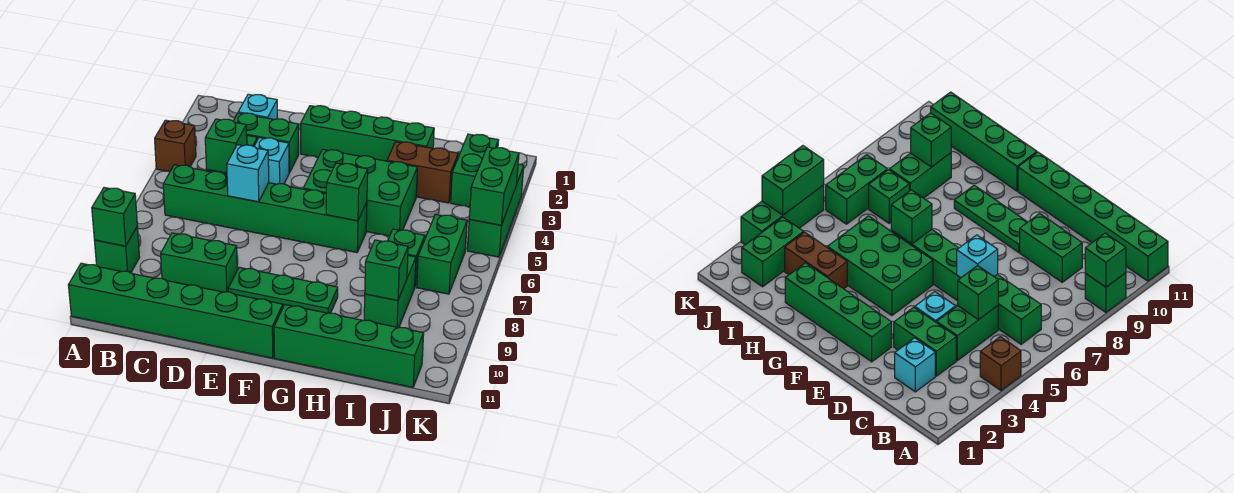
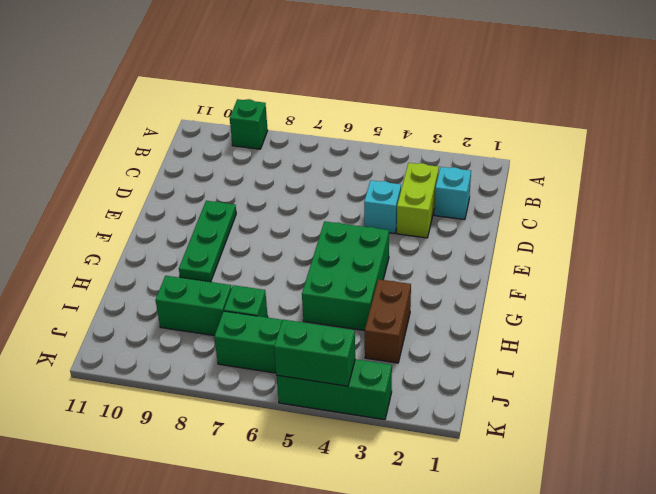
lime 1x2 brick [397,163,439,238] -> green 1x2 brick [234,113,299,173]
none -> brown 1x1 brick [155,120,196,172]
none -> green 1x6 brick [68,263,283,358]
none -> green 1x6 brick [163,165,367,253]

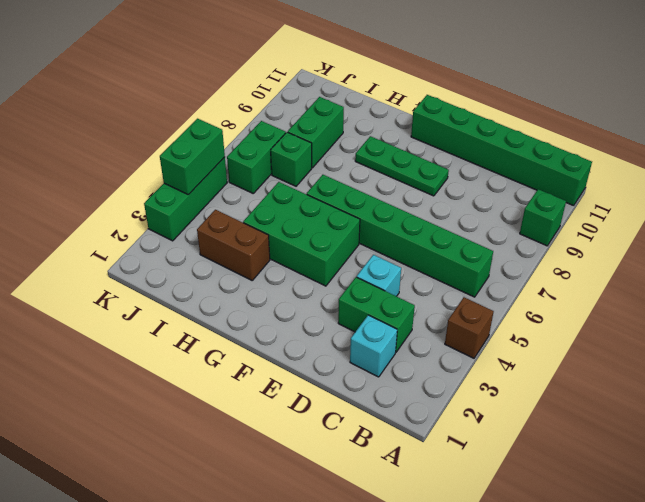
none -> green 1x2 brick [937,306,998,360]
none -> green 1x2 brick [161,233,237,292]
none -> green 1x4 brick [301,106,434,161]

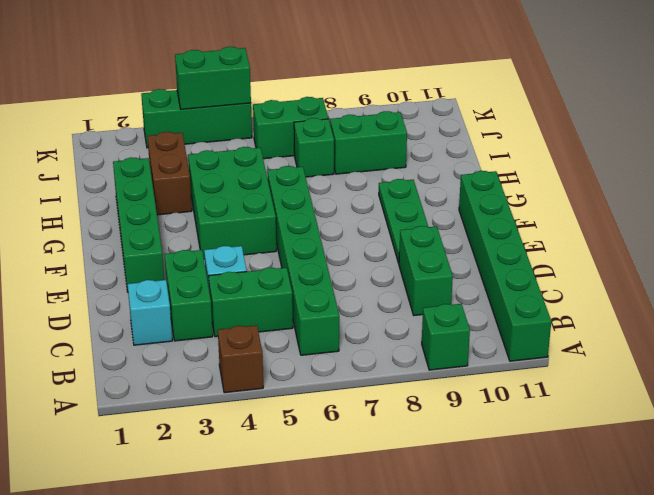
none -> green 1x4 brick [274,305,424,387]
none -> green 1x2 brick [451,134,499,207]
none -> green 1x1 brick [92,188,137,246]

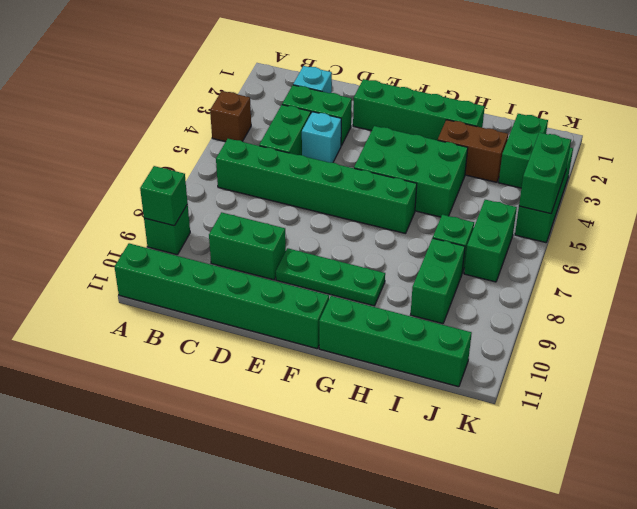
none -> green 1x1 brick [205,119,247,173]
none -> cyan 1x1 brick [227,145,269,202]
none -> green 1x1 brick [326,163,368,221]

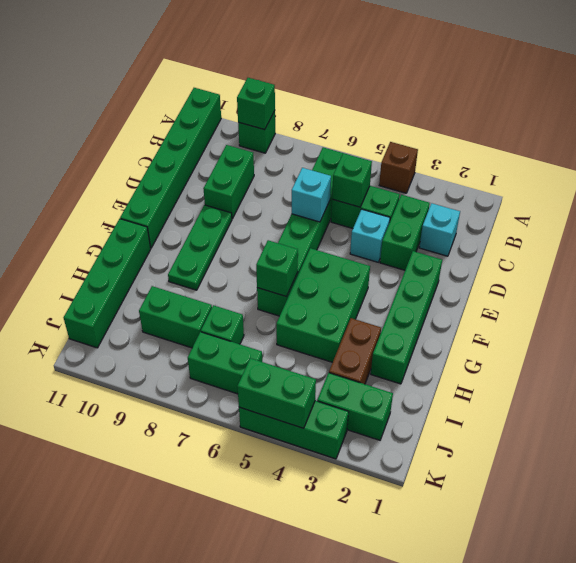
none -> green 1x1 brick [365,240,408,301]

